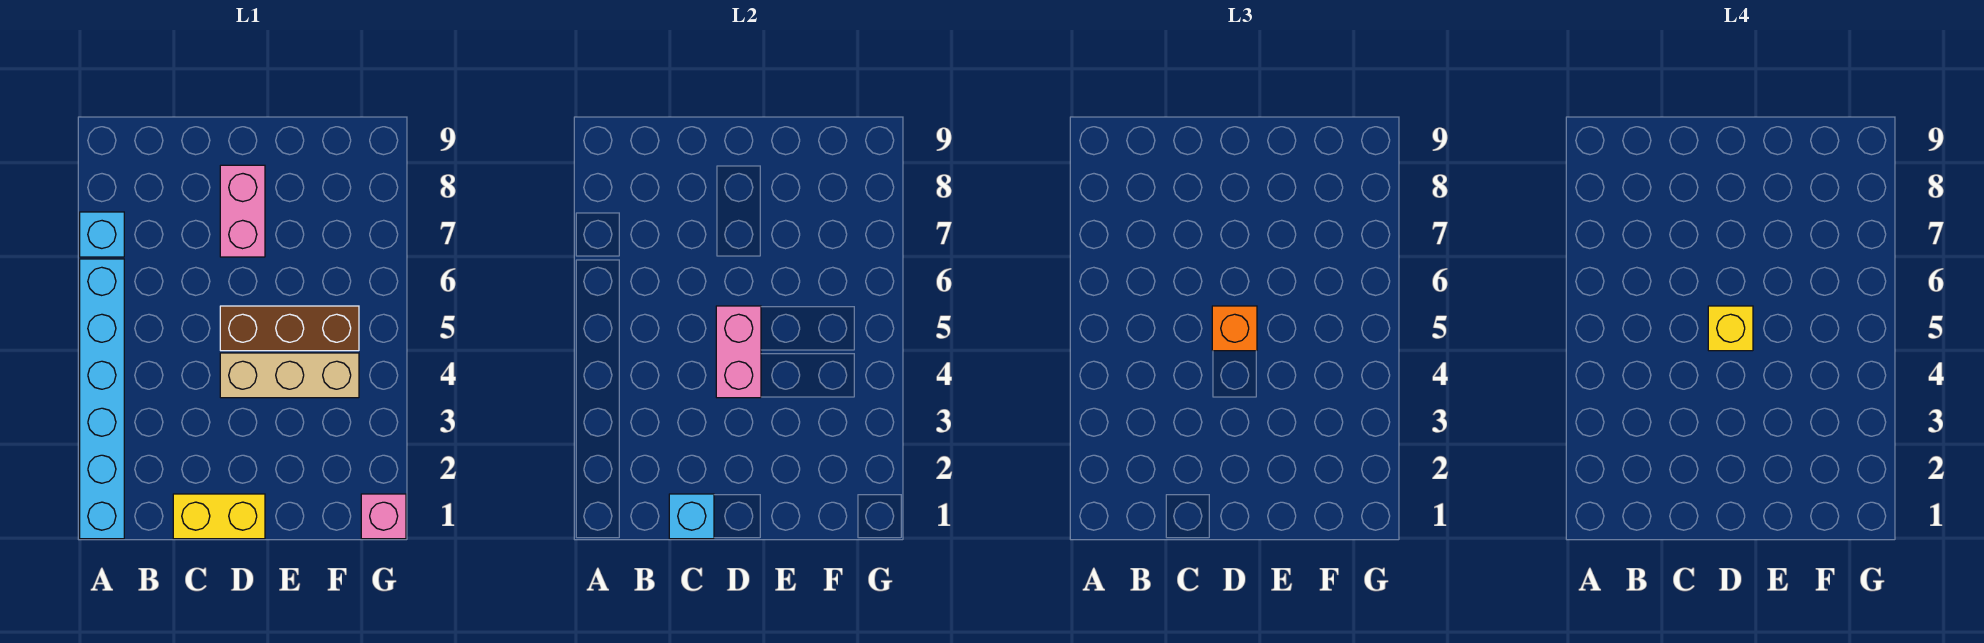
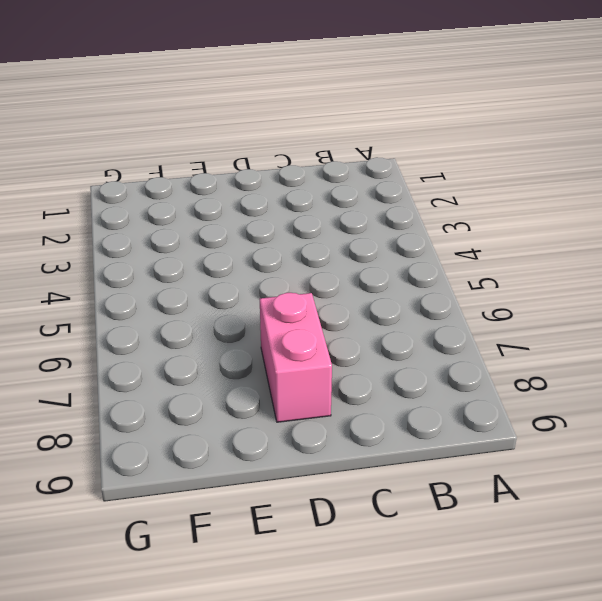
none -> cyan 1x6 brick [80,259,124,539]
none -> cyan 1x1 brick [80,212,124,257]

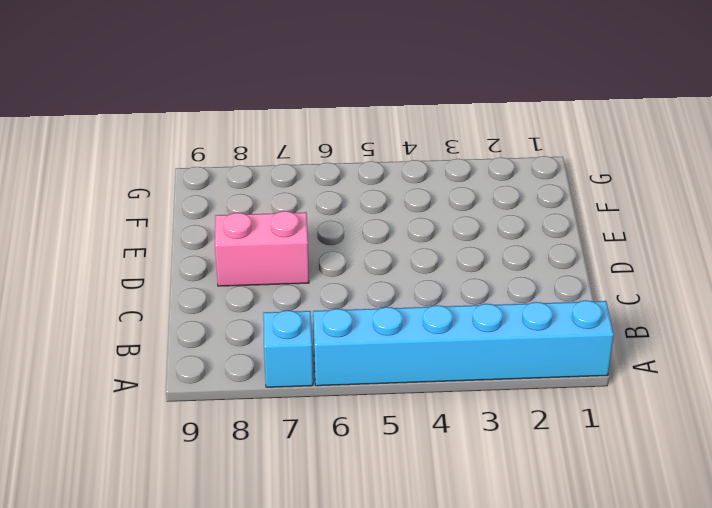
none -> yellow 1x2 brick [173,494,265,539]
none -> tan 1x3 brick [220,353,359,398]

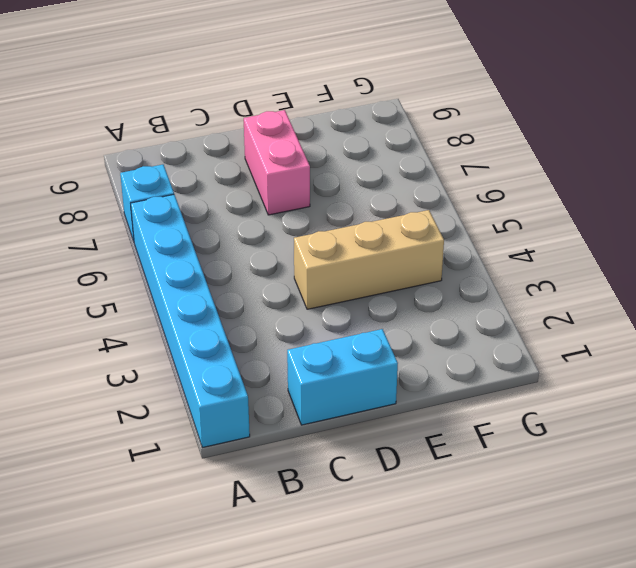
cyan 1x2 brick [287,329,398,425] -> yellow 1x2 brick [173,494,265,539]
none -> brown 1x3 brick [220,306,359,351]
none -> pink 1x1 brick [361,494,406,539]

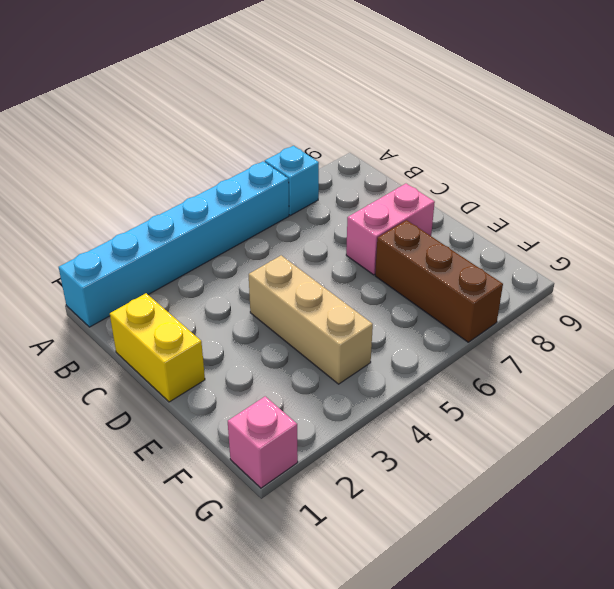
brown 1x3 brick [375,220,503,342] -> brown 1x3 brick moved to [220,306,359,351]
none -> cyan 1x1 brick [669,494,714,539]
none -> pink 1x2 brick [716,306,761,398]

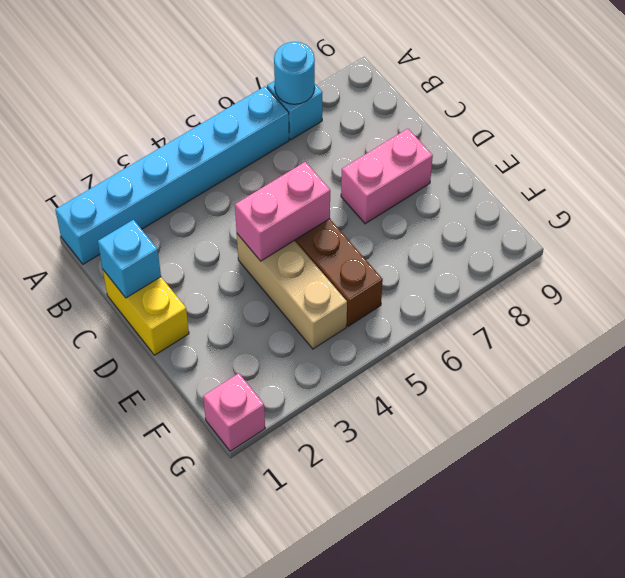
cyan 1x1 round brick [274,42,315,104] -> none
none -> orange 1x1 brick [1212,306,1257,351]
none -> yellow 1x1 brick [1708,306,1753,351]

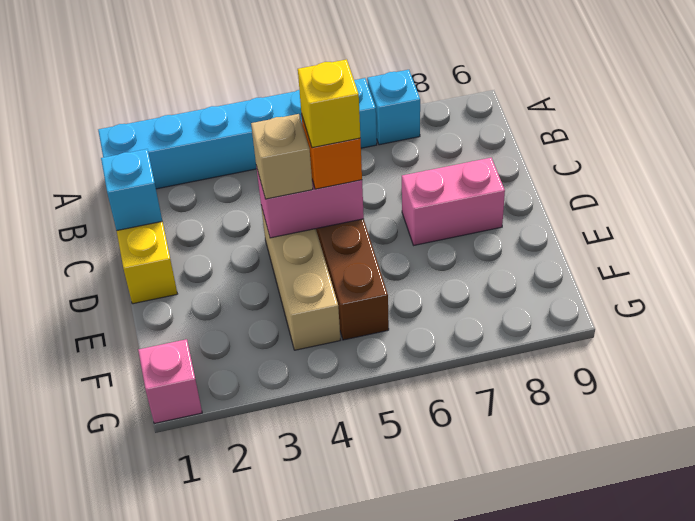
tan 1x1 brick [251,114,313,199] -> none

